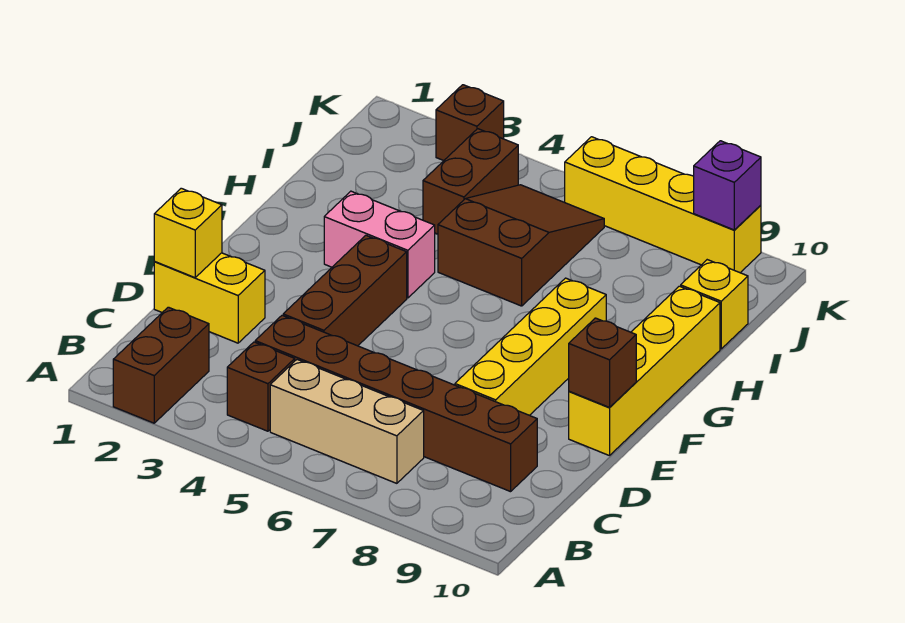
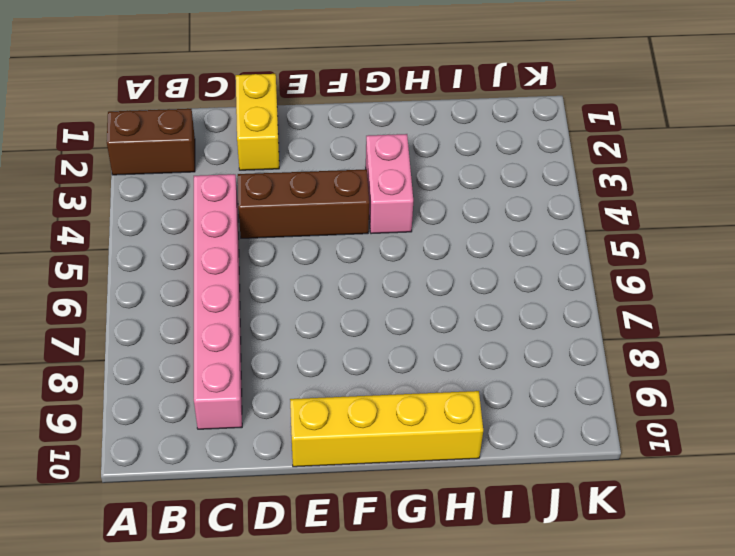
pink 1x6 brick [194,174,242,429] -> brown 1x6 brick [255,315,537,492]
none -> brown 1x1 brick [227,342,295,431]
none -> tan 1x3 brick [270,360,424,483]
none -> yellow 1x4 brick [455,278,606,415]

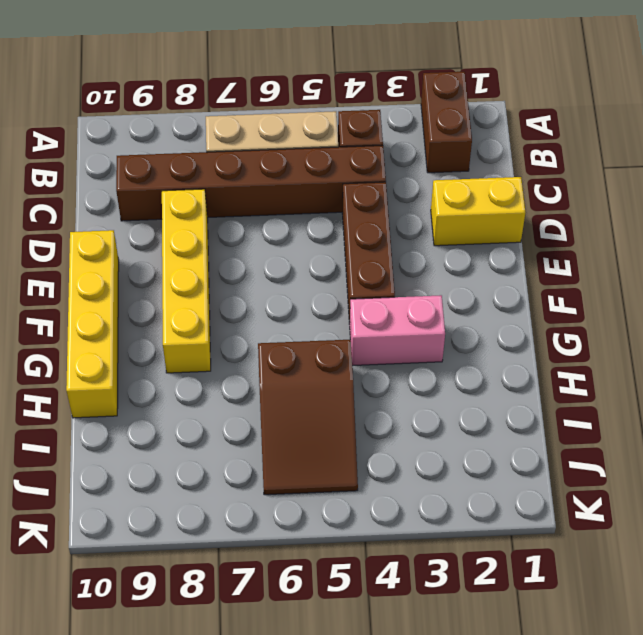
none -> brown 1x2 brick [423,129,518,234]
none -> yellow 1x1 brick [681,260,748,349]
none -> brown 1x1 brick [436,85,504,161]

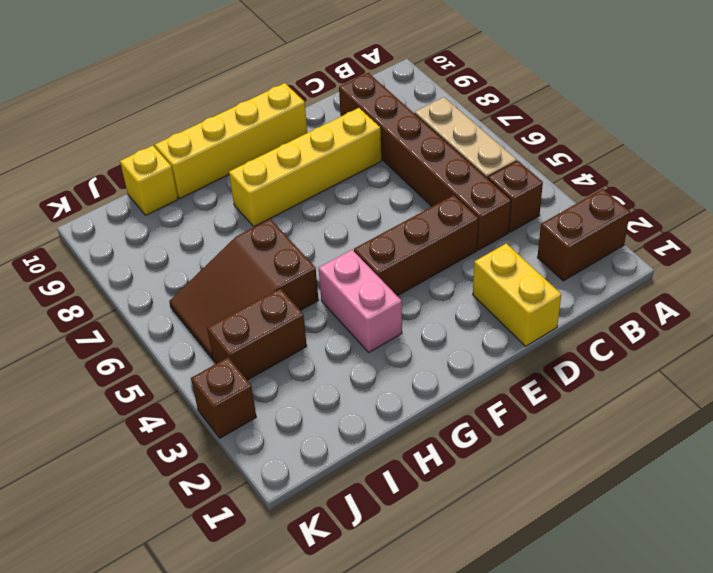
none -> yellow 1x4 brick [565,137,761,273]
none -> yellow 1x1 brick [154,188,222,278]
none -> brown 1x1 brick [569,318,636,407]

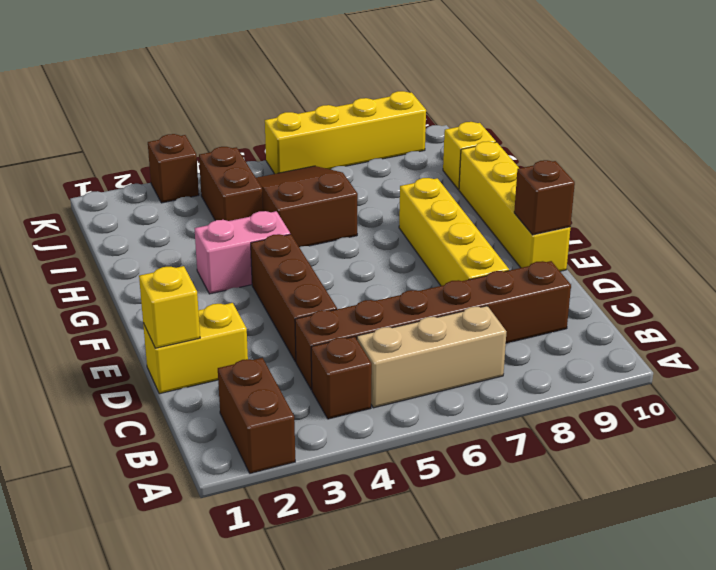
none -> purple 1x1 brick [694,141,761,230]

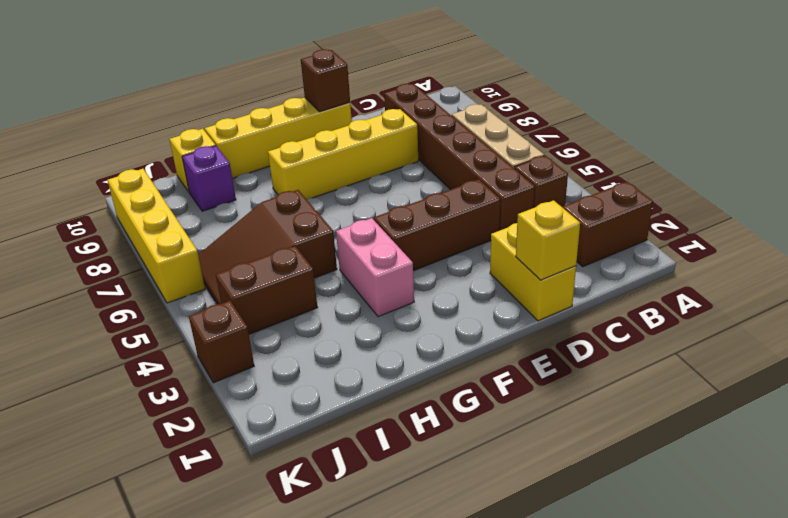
purple 1x1 brick [182,146,236,211] -> purple 1x1 brick moved to [694,141,761,230]

